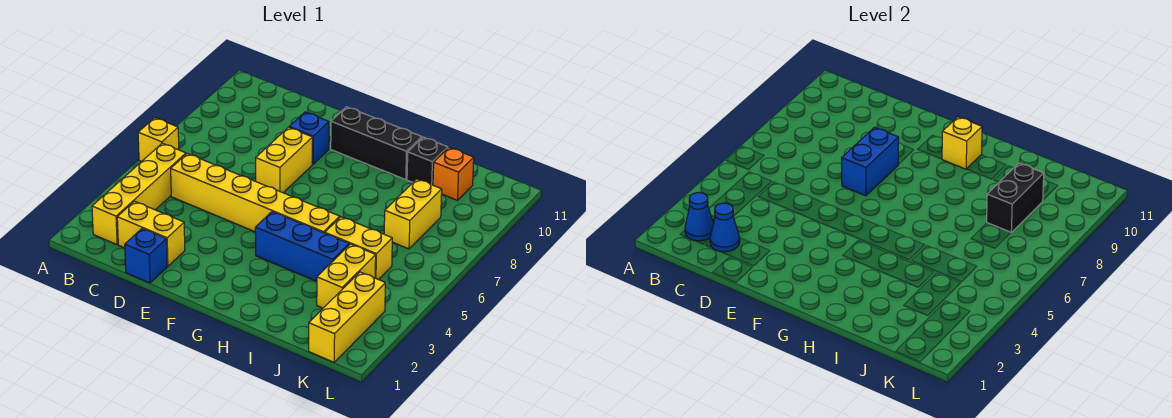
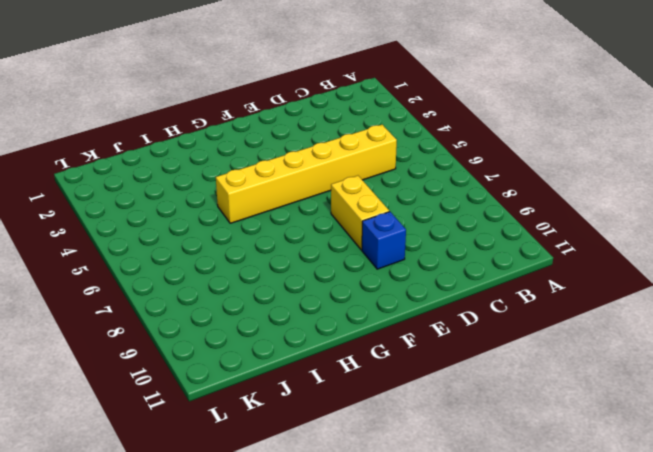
none -> yellow 1x1 brick [138,118,179,162]
none -> yellow 1x4 brick [92,143,186,244]
none -> yellow 1x2 brick [117,201,185,266]

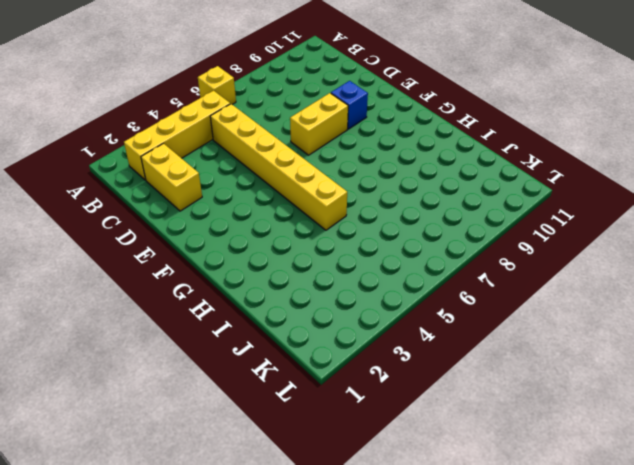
none -> blue 1x1 brick [125,229,167,283]
none -> black 1x3 brick [331,107,422,180]
none -> blue 1x3 brick [255,212,349,281]

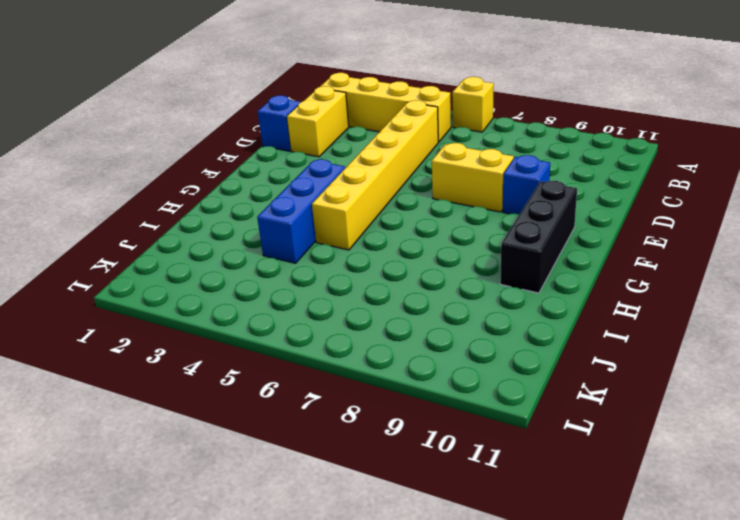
none -> yellow 1x2 brick [325,217,393,280]
none -> black 1x1 brick [407,137,448,185]
none -> yellow 1x2 brick [317,244,376,308]

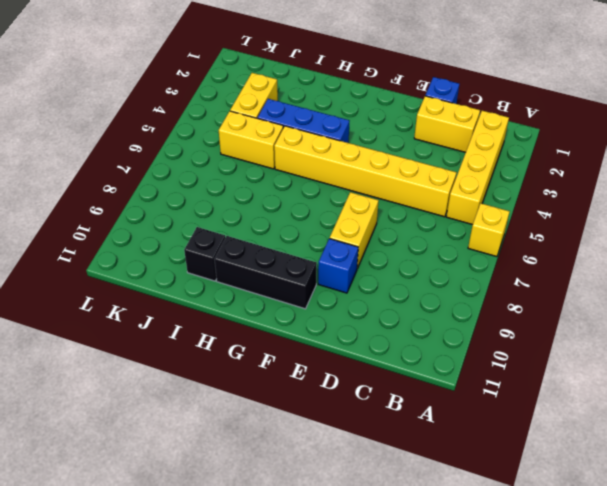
none -> yellow 1x2 brick [384,179,442,249]
none -> orange 1x1 brick [433,148,474,200]
none -> yellow 1x3 brick [309,272,385,362]

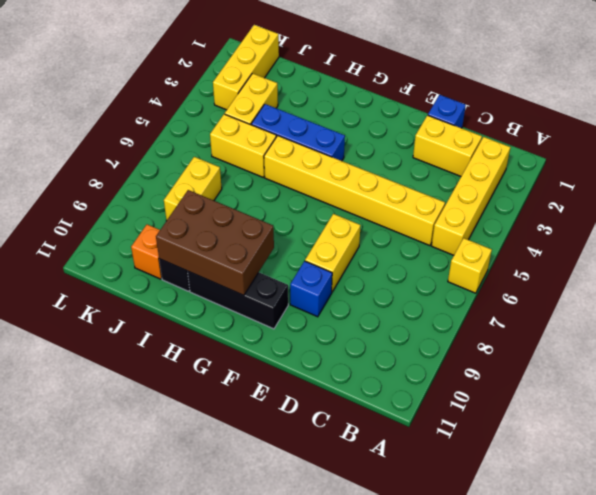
brown 2x3 brick [156,190,274,295] -> yellow 1x1 brick [942,117,982,169]
none -> blue 1x1 cone [685,192,713,241]
none -> blue 1x1 cone [710,203,740,252]
none -> blue 1x2 brick [842,127,899,196]

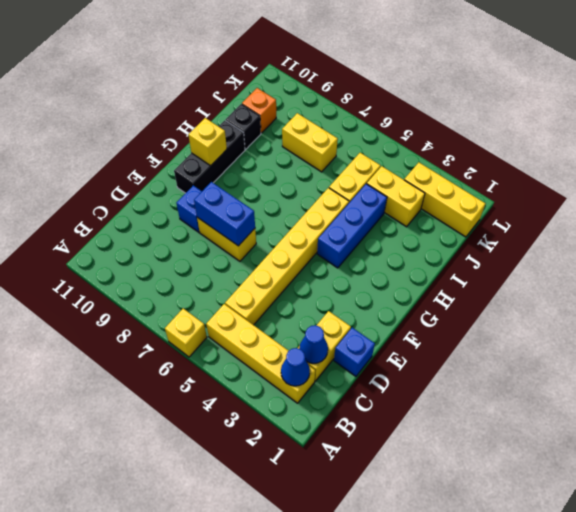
none -> black 1x2 brick [987,163,1044,232]

